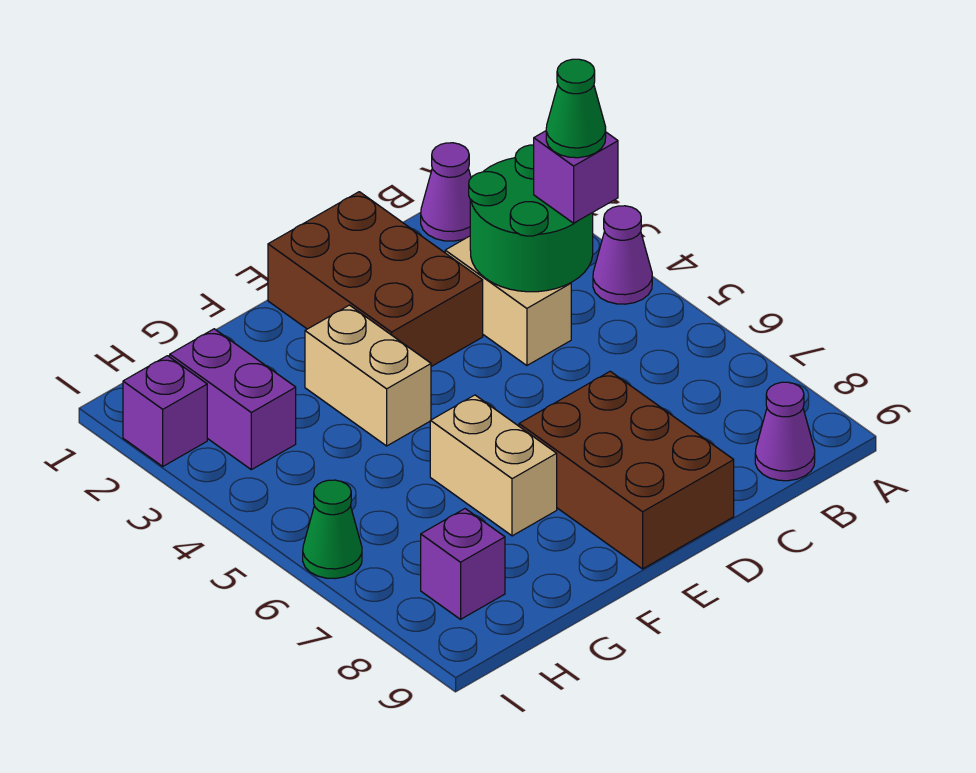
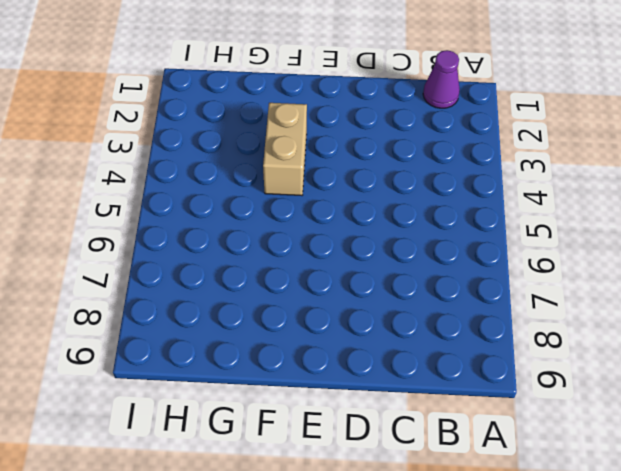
none -> purple 1x1 cone [593,206,652,304]
none -> purple 1x1 cone [755,382,815,481]
none -> tan 1x2 brick [445,236,571,366]

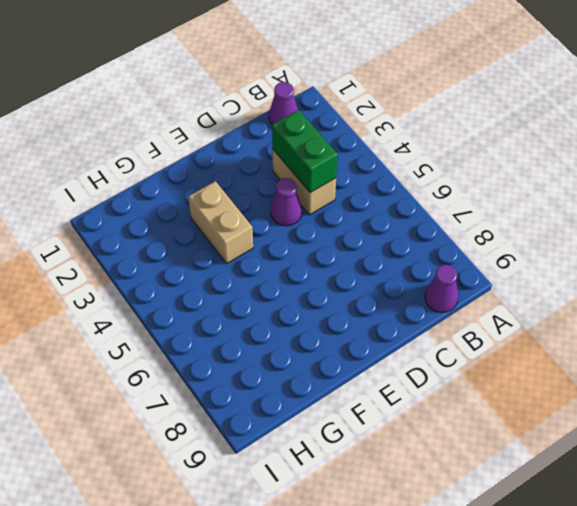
green 1x2 brick [272,110,338,193] -> green 2x2 round brick [469,145,593,292]
purple 1x1 cone [271,178,302,226] -> purple 1x1 cone moved to [593,206,652,304]
none -> brown 2x3 brick [268,192,483,367]
none -> brown 2x3 brick [519,371,734,569]
none -> tan 1x2 brick [430,395,557,536]

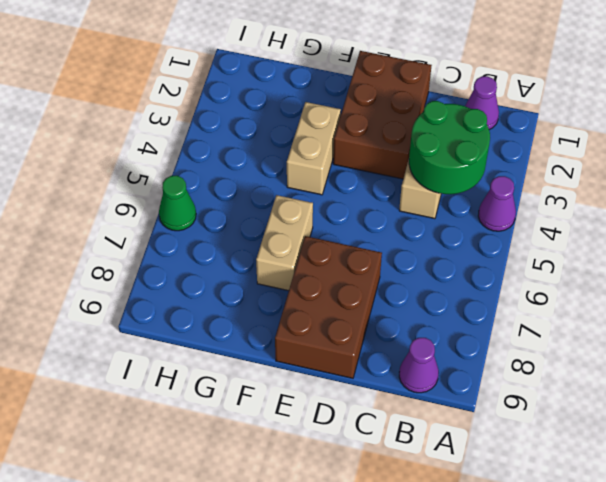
none -> purple 1x2 brick [170,329,296,470]
none -> purple 1x1 brick [421,509,505,619]
none -> purple 1x1 brick [123,356,207,466]

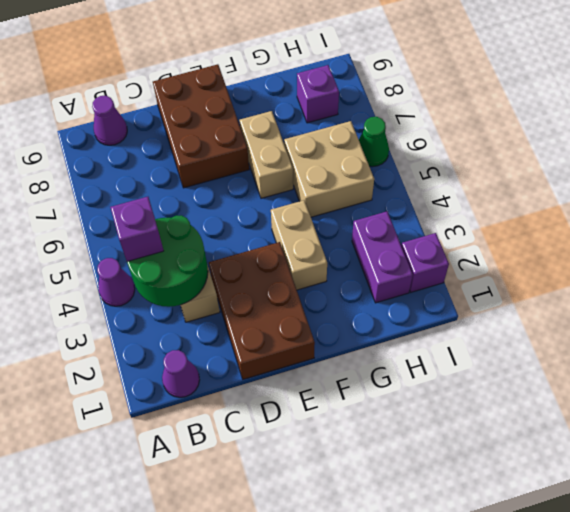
tan 2x2 brick [284,121,374,217] -> none
none -> green 1x1 cone [546,59,606,158]

